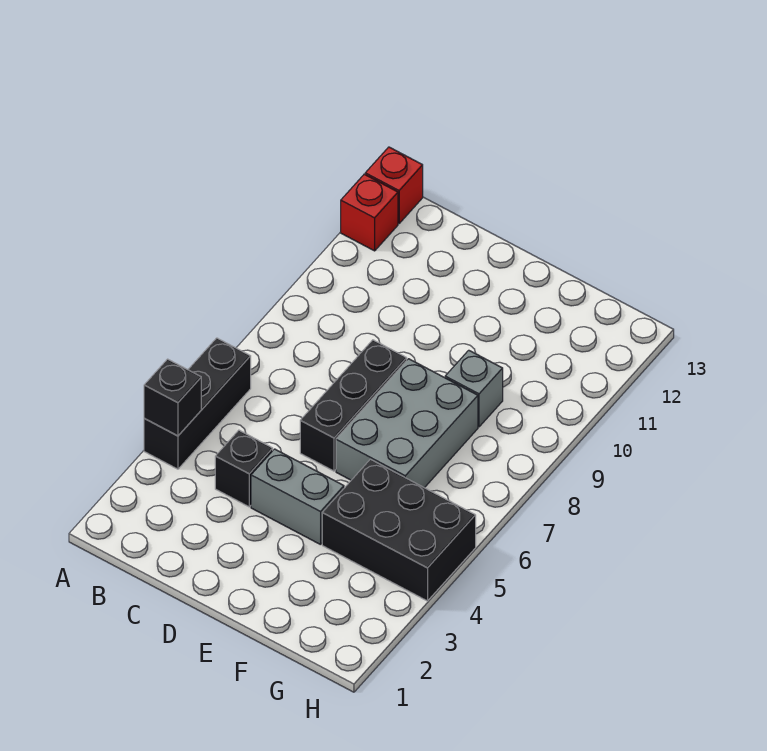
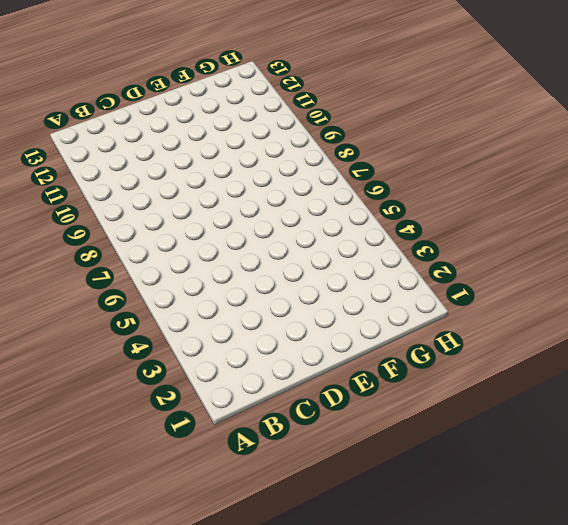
none -> black 1x3 brick [144,338,251,469]
none -> red 1x1 brick [341,174,398,251]

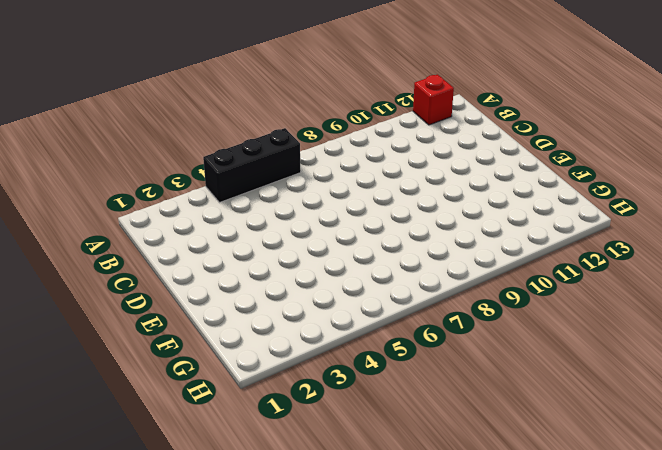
none -> red 1x1 brick [365,147,423,223]
none -> black 1x1 brick [215,430,273,507]

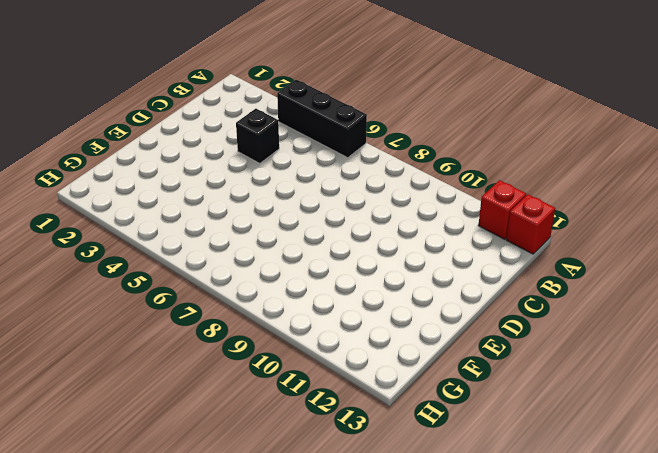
none -> grey 1x2 brick [251,449,344,545]
none -> black 1x3 brick [300,340,407,471]

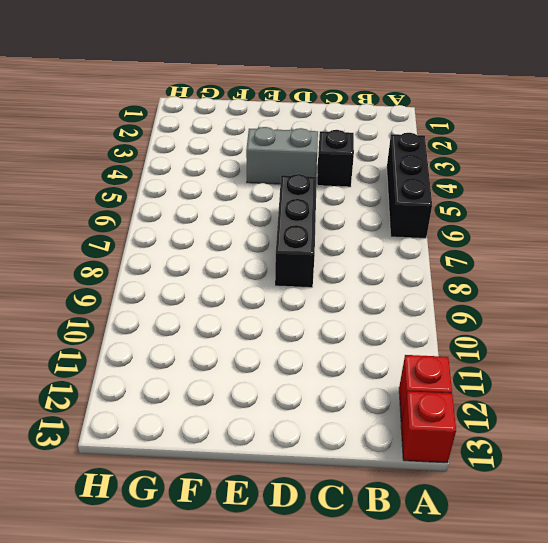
none -> grey 2x3 brick [336,359,478,488]
none -> black 2x3 brick [322,459,476,601]

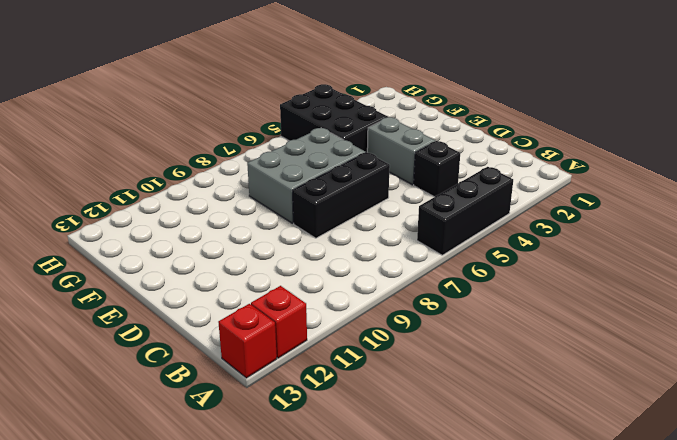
none -> grey 1x1 brick [445,350,503,427]
none -> black 1x1 brick [144,359,201,436]

